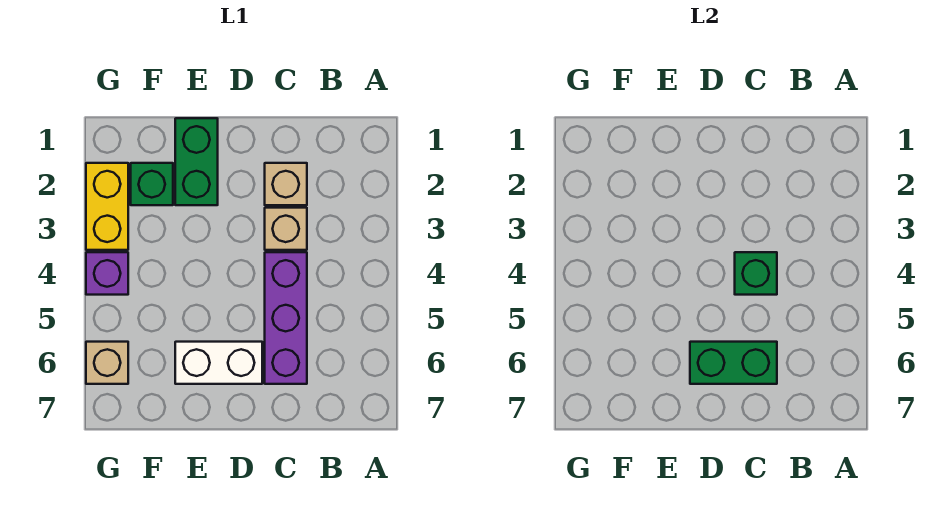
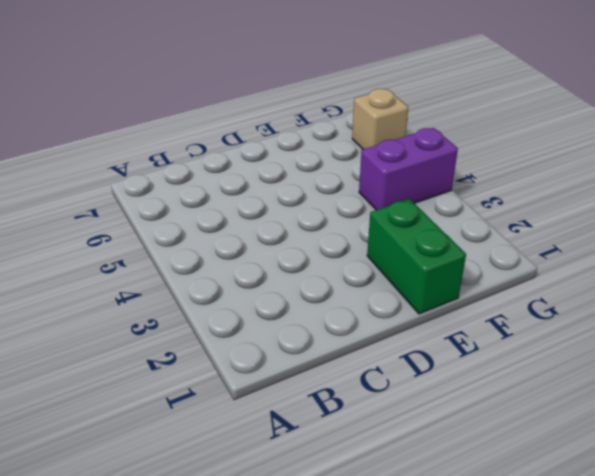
purple 1x2 brick [359,128,458,210] -> purple 1x1 brick [86,252,128,295]
none -> tan 1x1 brick [265,163,307,205]
none -> tan 1x1 brick [265,208,307,250]

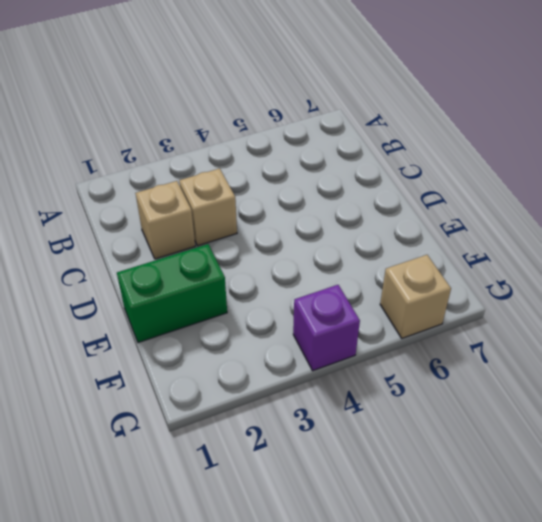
none -> purple 1x3 brick [265,252,307,384]
none -> white 1x2 brick [175,342,262,384]

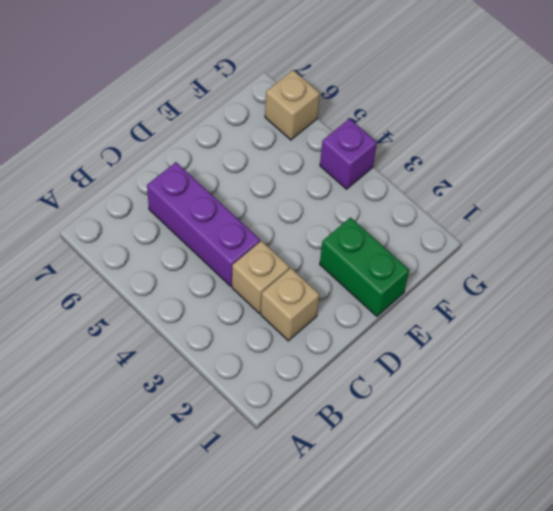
none -> white 1x2 brick [175,342,262,384]
none -> green 1x1 brick [131,163,173,205]

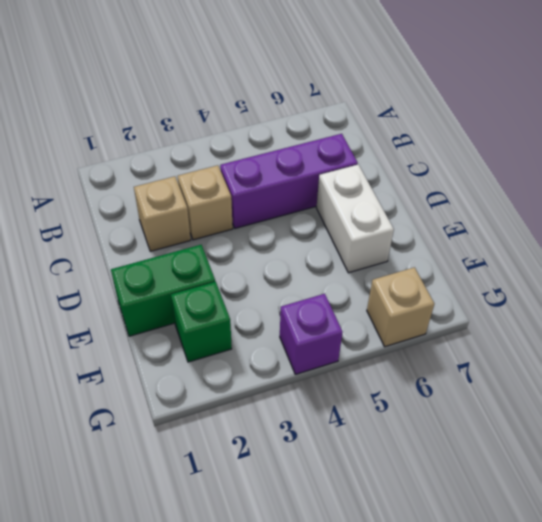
none -> yellow 1x2 brick [86,163,128,250]
none -> green 1x1 brick [735,252,777,295]

